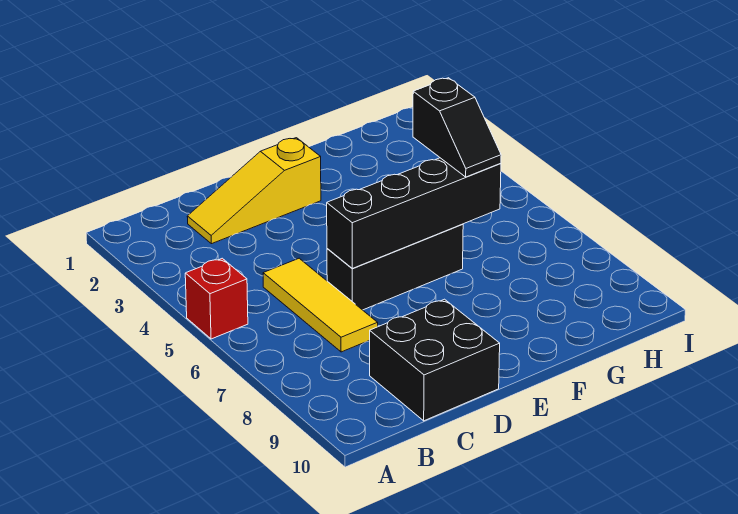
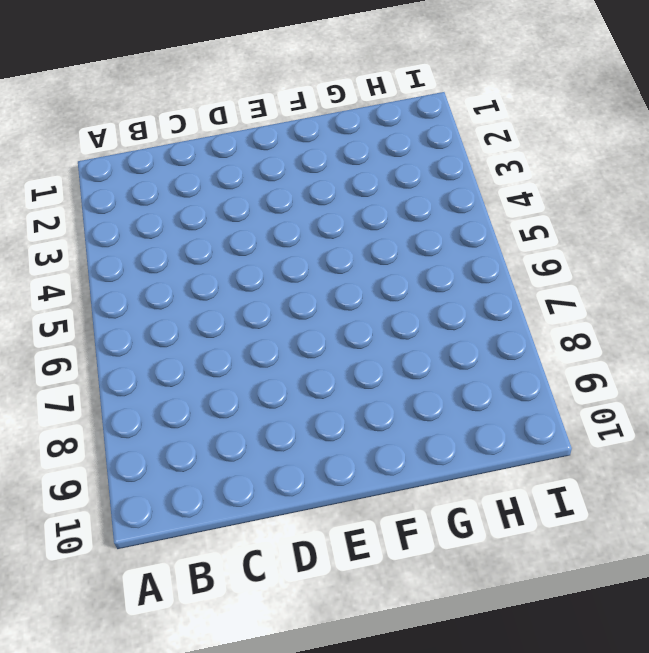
none -> red 1x1 brick [185,258,248,339]
none -> yellow 1x3 slope [187,138,321,244]

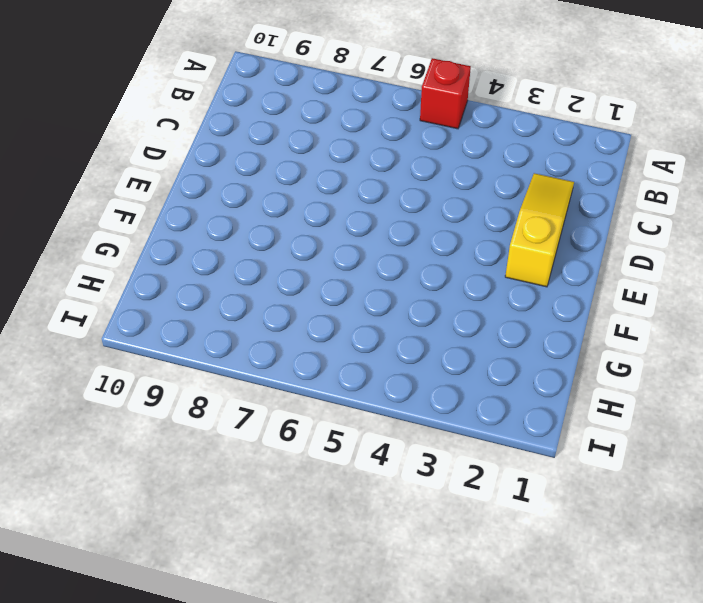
none -> yellow 1x3 tile [263,258,378,352]
none -> black 2x2 brick [370,299,500,421]

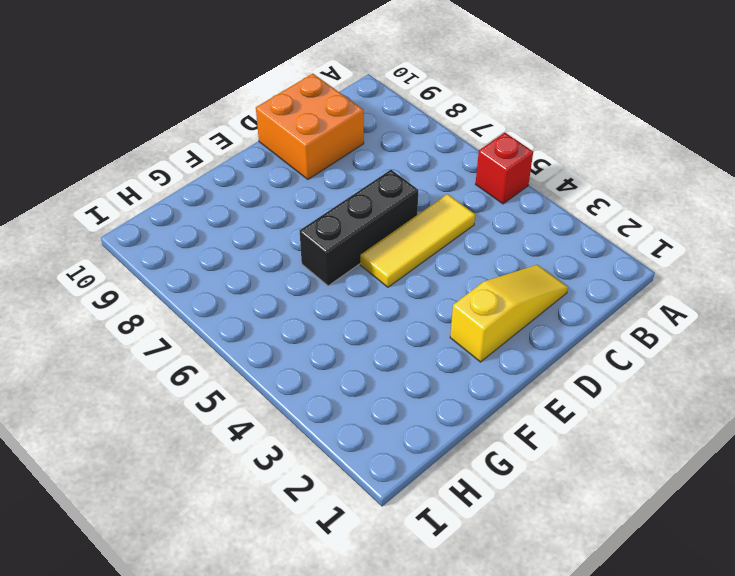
yellow 1x3 tile [360,194,475,287] -> yellow 1x3 tile turned to [263,258,378,352]
orange 2x2 brick [256,74,364,179] -> black 2x2 brick [370,299,500,421]
none -> black 1x4 brick [327,158,501,268]
none -> black 1x2 slope [413,78,501,177]

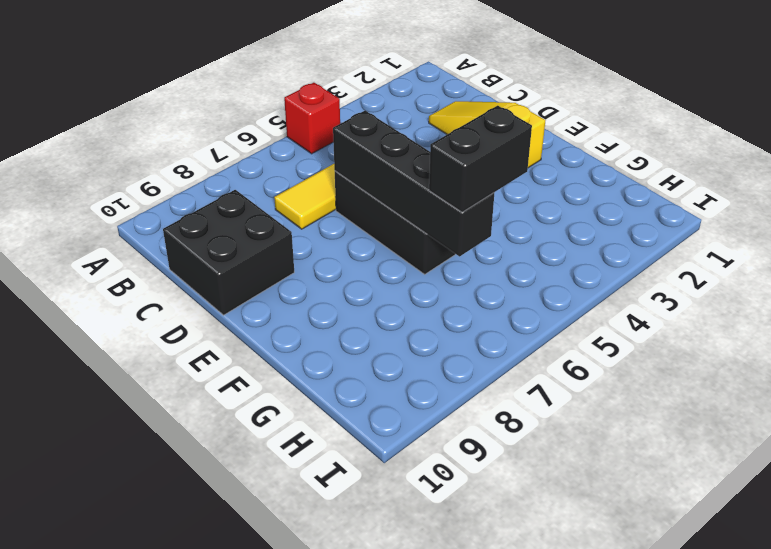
black 1x2 brick [429,106,532,212] -> black 1x2 slope [413,78,501,177]

